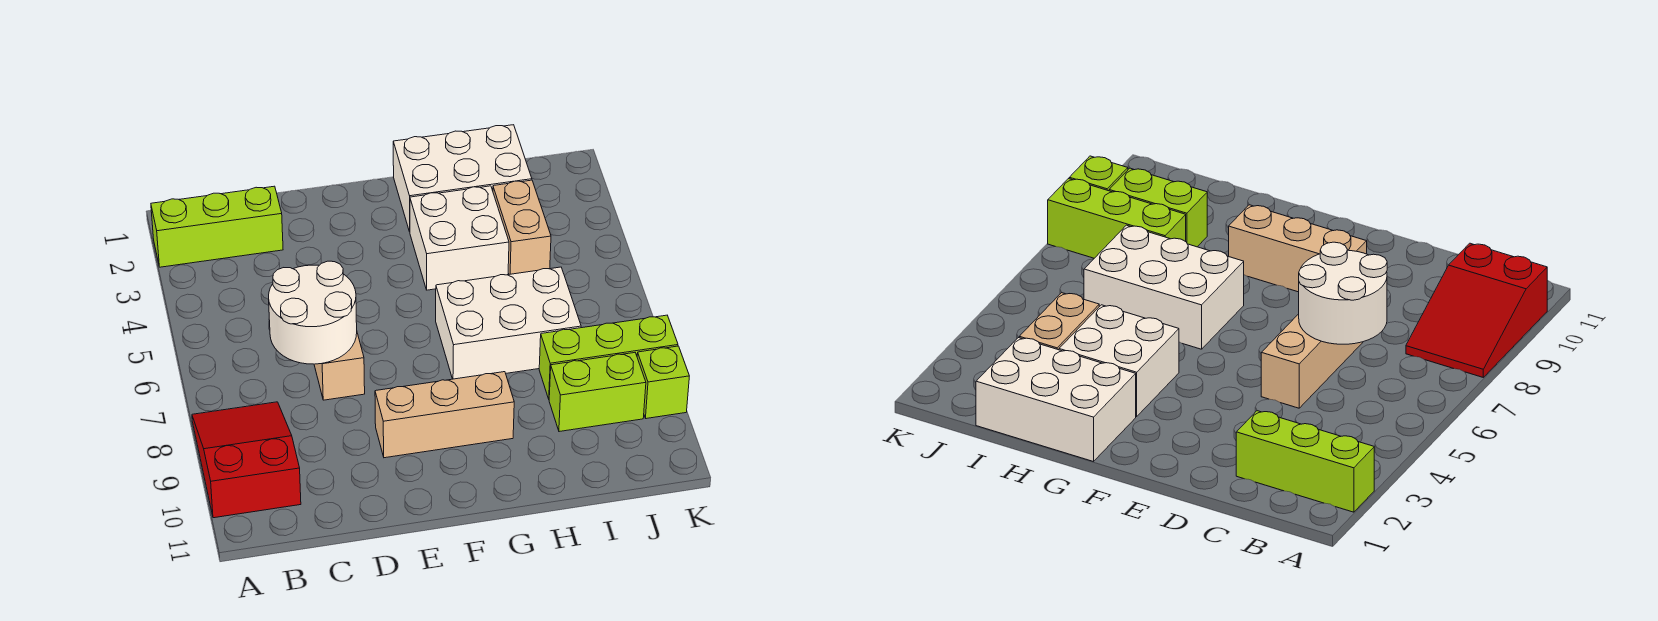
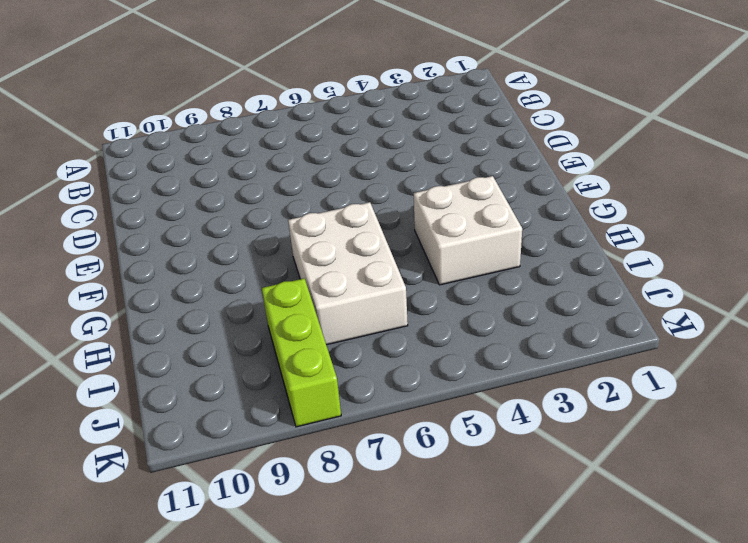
none -> lime 1x3 brick [151,186,283,267]
none -> red 2x3 slope [192,402,301,518]
none -> tan 1x3 brick [314,333,365,400]

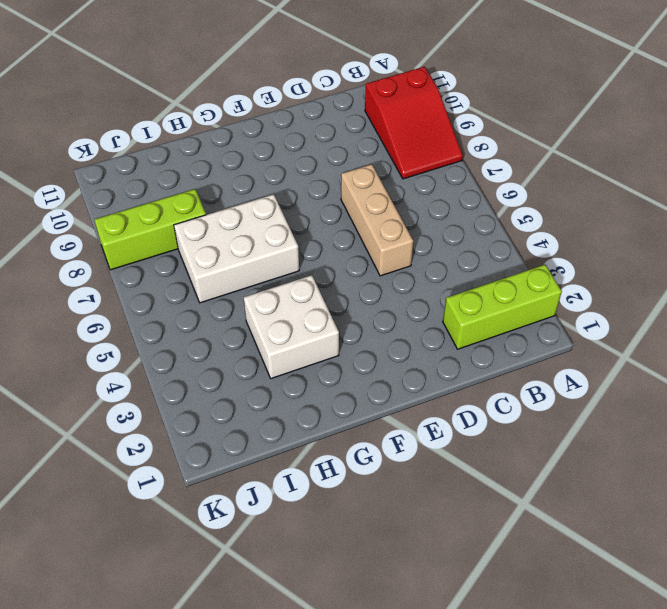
none -> tan 1x3 brick [375,372,514,458]
none -> white 2x3 brick [393,125,532,232]
none -> tan 1x2 brick [493,180,551,274]

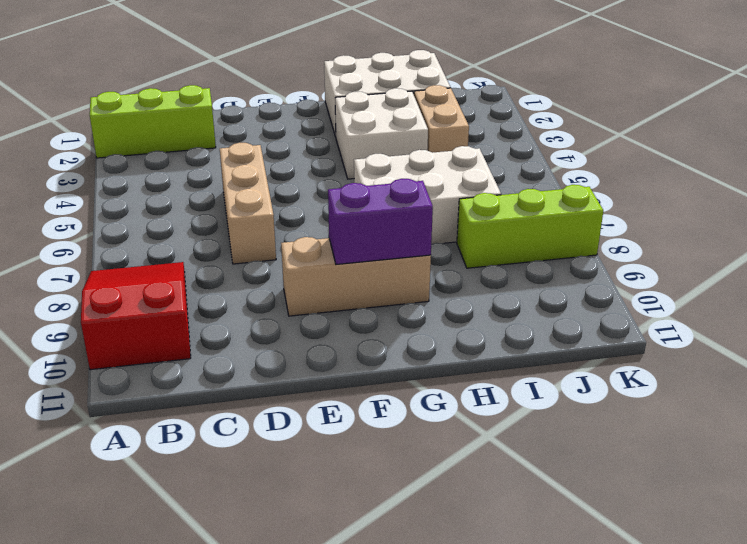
purple 1x2 brick [328,179,433,264] -> none
none -> lime 1x2 brick [549,353,646,432]
none -> lime 1x1 brick [637,346,689,419]
none -> white 2x2 round brick [269,261,357,364]

